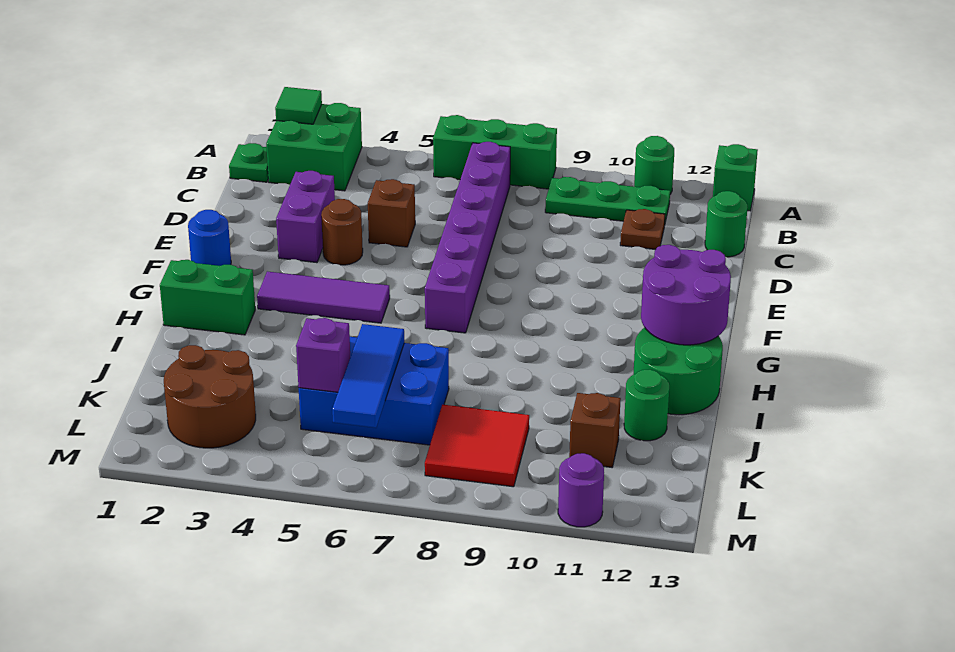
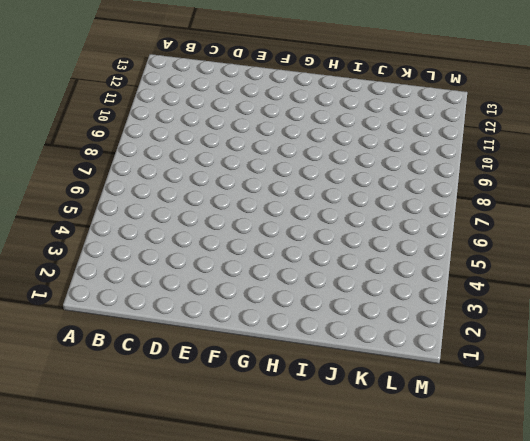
none -> green 2x2 brick [266,103,362,191]
none -> green 1x3 brick [433,115,557,189]
none -> green 1x1 round brick [634,136,674,194]

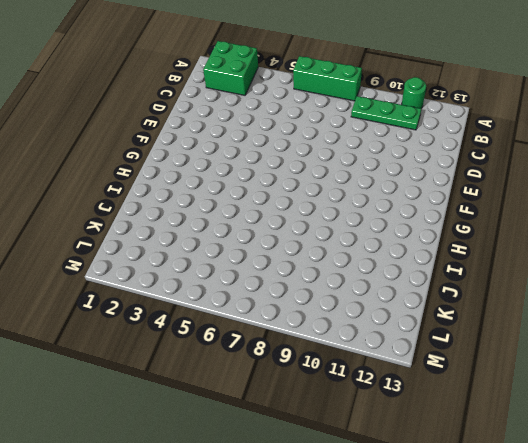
none -> green 1x1 brick [713,144,758,211]
none -> green 1x1 plate [229,143,268,182]
none -> purple 1x6 brick [425,142,510,333]

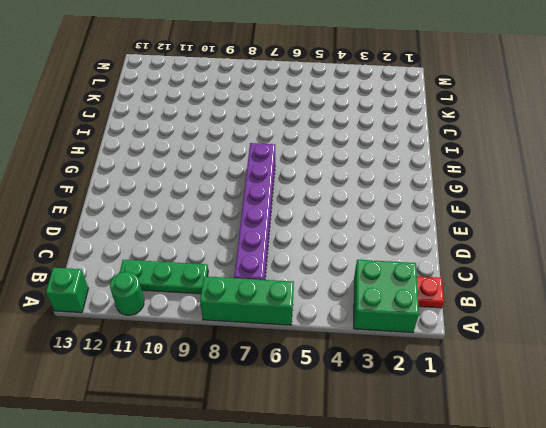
red 1x1 plate [417,276,444,308] -> green 1x1 plate [229,143,268,182]
none -> brown 1x1 plate [620,209,665,250]
none -> green 1x1 round brick [705,191,747,257]
none -> purple 1x2 brick [276,171,335,263]

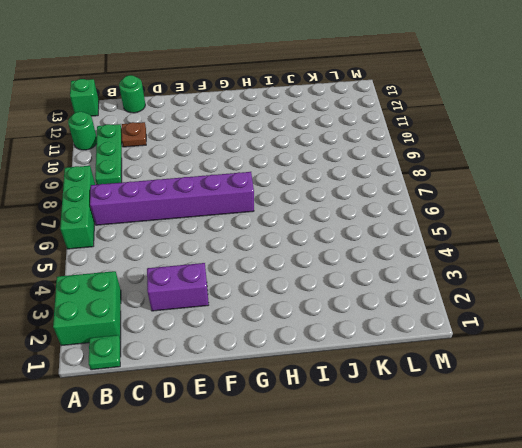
none -> brown 1x1 brick [368,179,415,247]
none -> brown 1x1 round brick [321,199,363,265]
none -> blue 1x1 round brick [188,210,231,266]

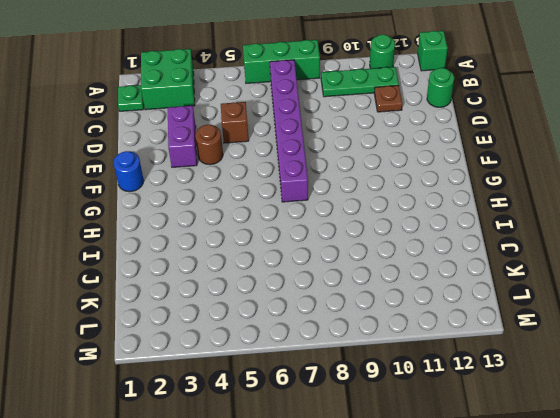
none -> purple 1x3 tile [257,271,390,323]
none -> green 1x2 brick [160,260,255,335]
none -> green 2x2 round brick [633,328,723,415]

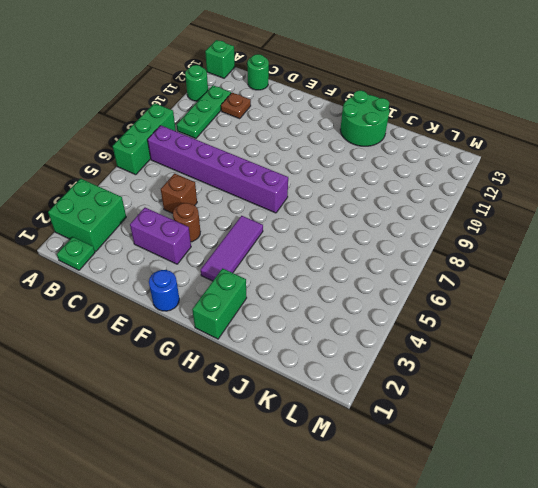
none -> blue 2x3 brick [299,337,449,445]
none -> green 1x1 round brick [624,369,669,441]
none -> brown 2x2 round brick [164,345,256,448]

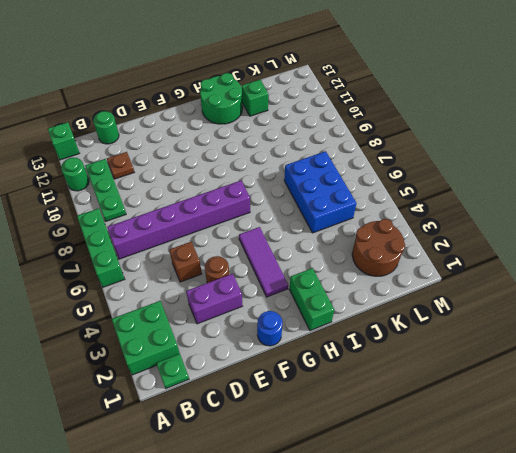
green 1x1 brick [242,80,268,116] -> green 1x1 round brick [624,369,669,441]
none -> red 2x2 tile [425,405,529,487]
none -> brown 1x1 brick [569,393,621,467]
none -> purple 1x1 round brick [558,453,604,527]

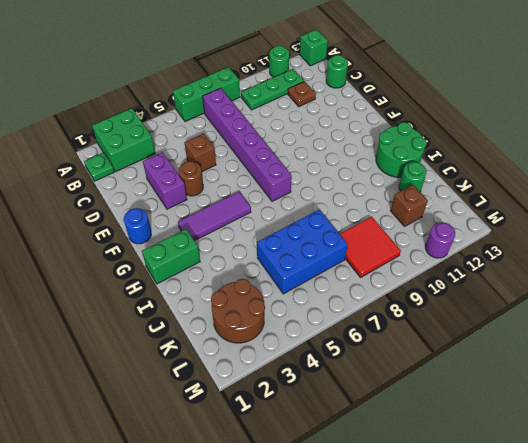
none -> green 1x1 tile [275,87,322,124]
none -> purple 2x2 round brick [641,245,731,345]
none -> blue 1x3 tile [332,324,404,428]

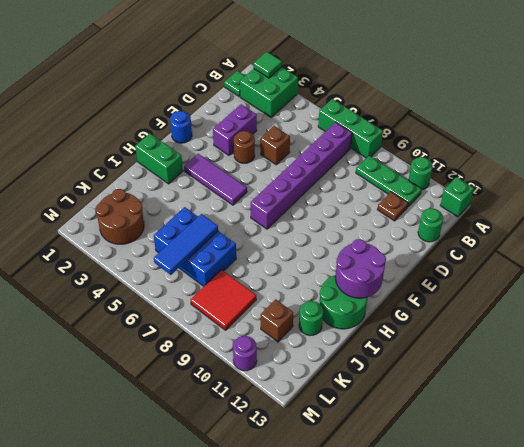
none -> purple 1x1 brick [296,318,350,392]

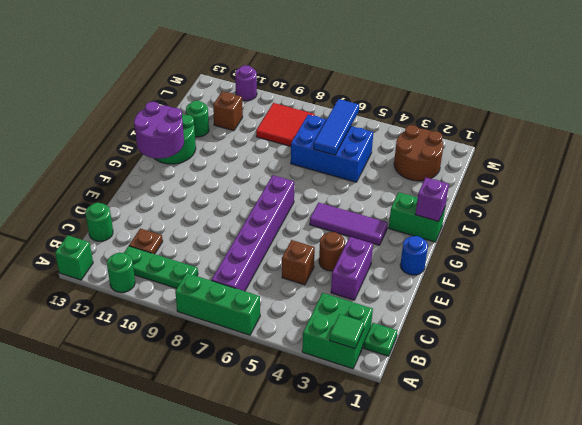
purple 1x1 brick [415,178,449,222] -> purple 1x1 brick moved to [296,318,350,392]

